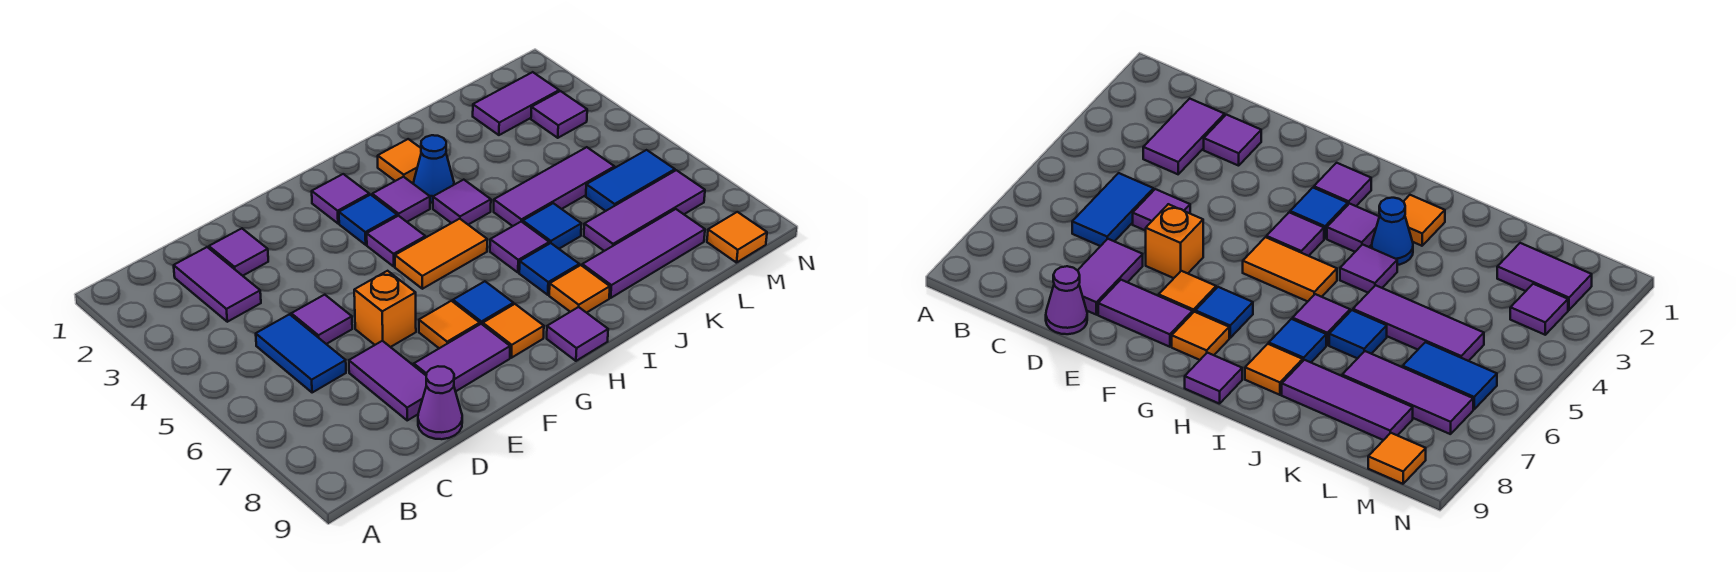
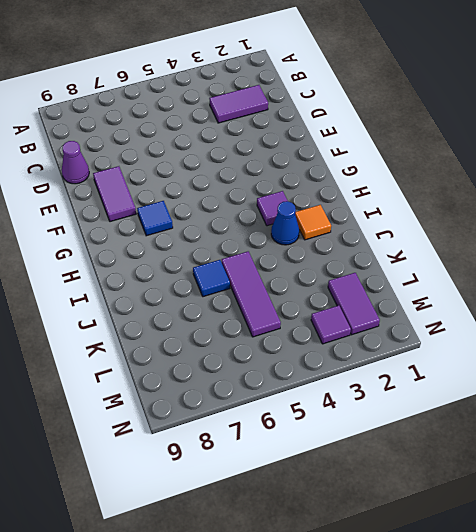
none -> blue 1x2 tile [256,314,346,393]
none -> purple 1x1 tile [209,229,268,276]
none -> purple 1x1 tile [291,295,352,344]
none -> purple 1x2 tile [349,341,426,420]

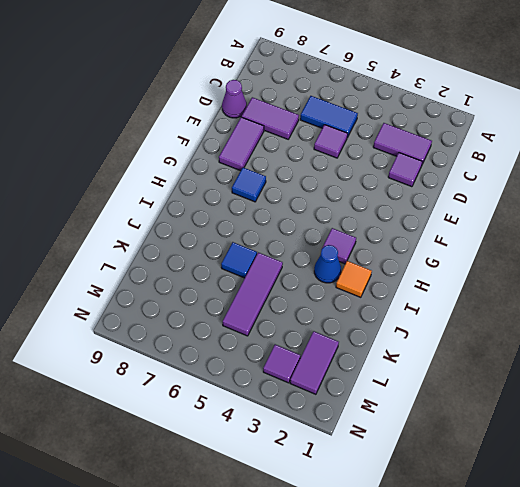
none -> orange 1x1 brick [354,271,416,347]
none -> orange 1x1 tile [419,301,480,348]
none -> purple 1x1 tile [312,174,369,223]
none -> blue 1x1 tile [339,195,397,245]

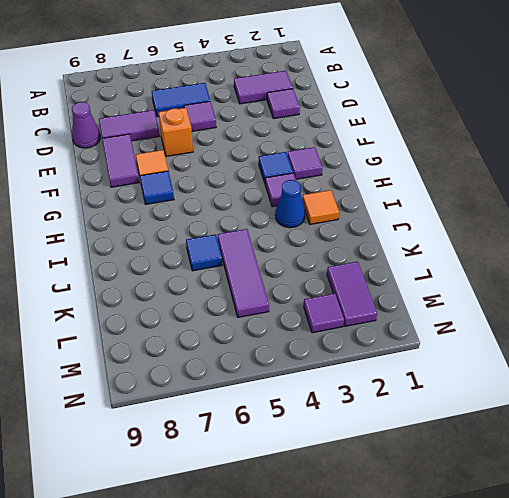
none -> purple 1x1 tile [367,216,425,266]
none -> orange 1x2 tile [395,219,487,289]
none -> orange 1x1 tile [483,304,544,358]
none -> purple 1x1 tile [547,307,608,361]

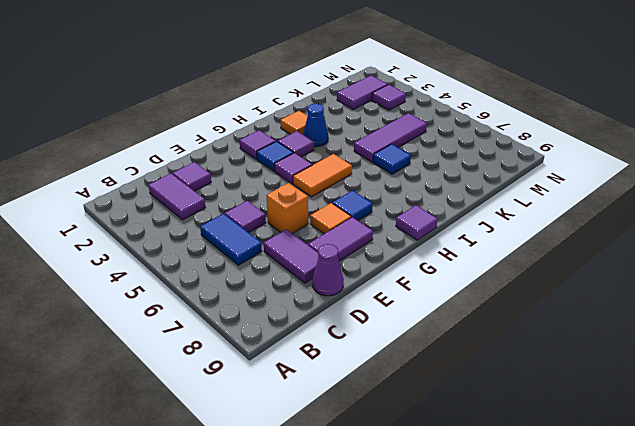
none -> orange 1x1 tile [483,304,544,358]
none -> purple 1x1 tile [433,180,491,225]
none -> purple 1x1 tile [490,222,549,273]
none -> blue 1x1 tile [519,243,579,295]

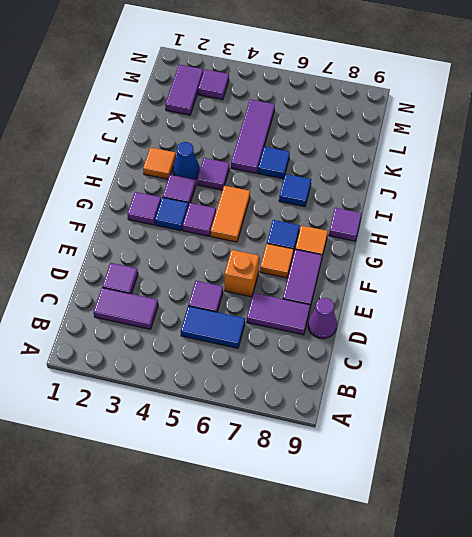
none -> purple 1x1 tile [490,222,549,273]
none -> orange 1x1 tile [549,265,610,313]
none -> purple 1x3 tile [582,209,705,298]
none -> purple 1x3 tile [584,170,705,251]

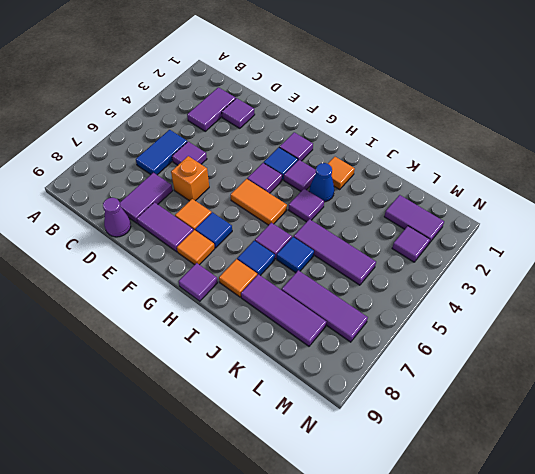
none -> blue 1x2 tile [586,150,675,211]
none -> orange 1x1 tile [707,212,767,263]

